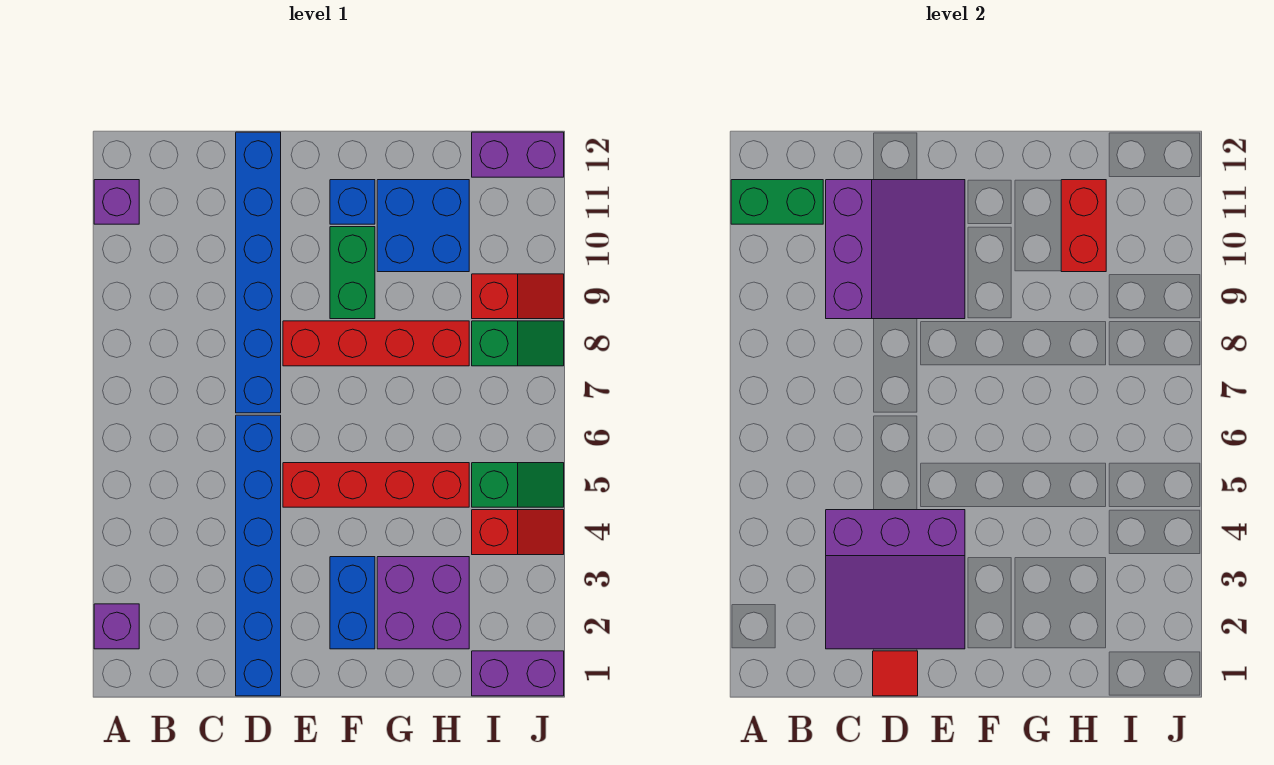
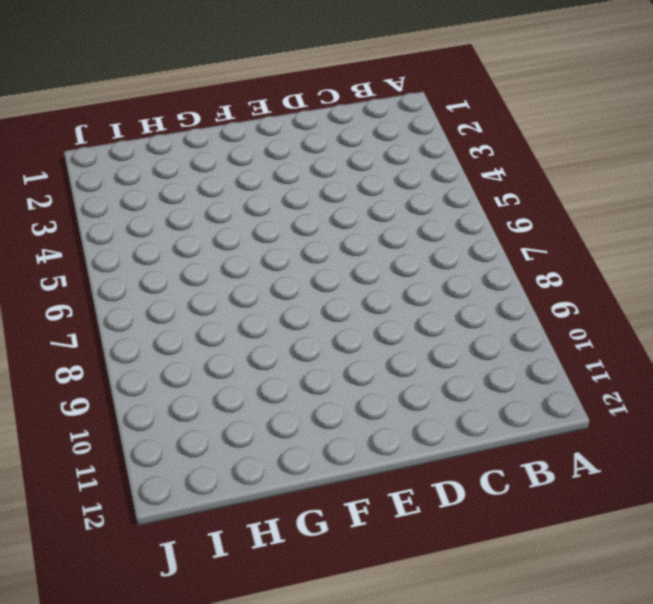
none -> purple 1x1 brick [94,604,139,649]
none -> purple 1x1 brick [94,180,139,224]
none -> blue 1x6 brick [236,415,281,696]

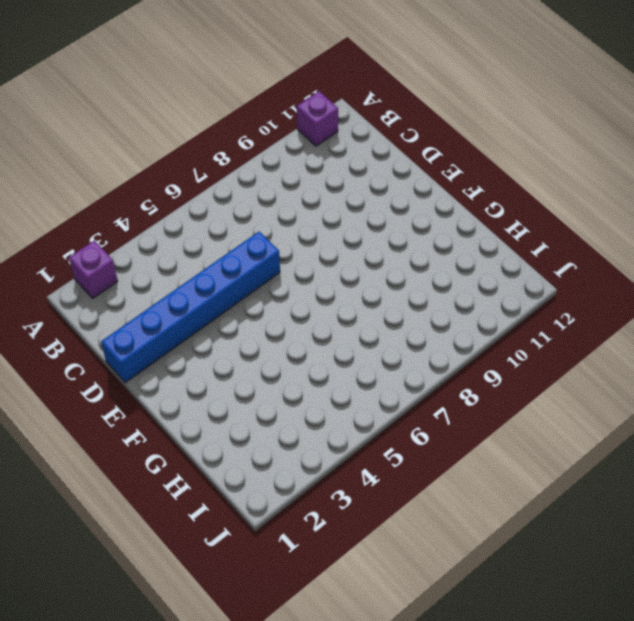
none -> blue 1x6 brick [236,132,281,413]
none -> red 1x4 brick [283,463,469,507]
none -> red 1x4 brick [283,321,469,366]

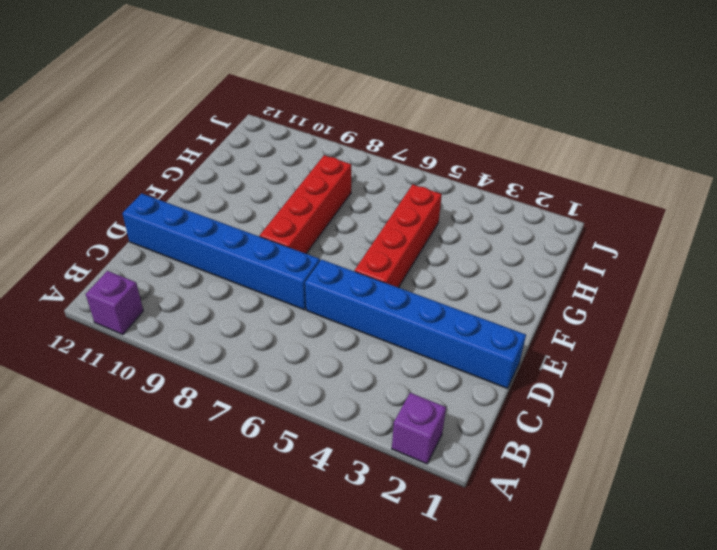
none -> blue 1x2 brick [330,557,375,649]
none -> green 1x2 brick [330,227,375,319]
none -> blue 1x1 brick [330,180,375,224]

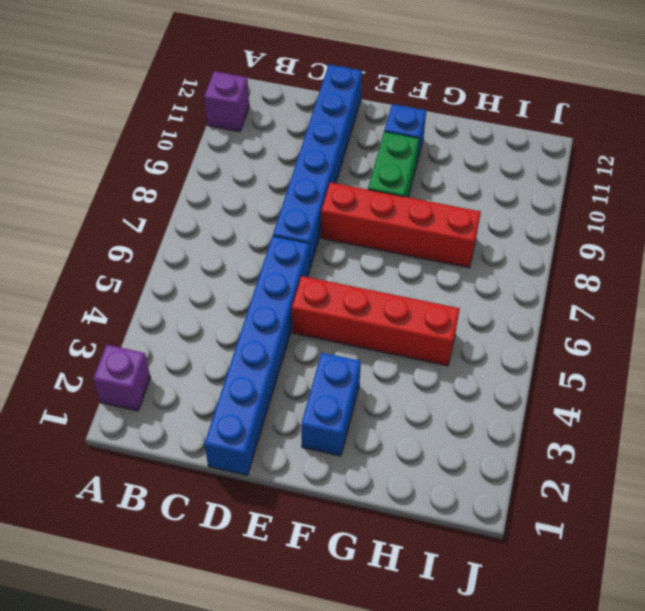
none -> purple 2x2 brick [377,557,469,649]
none -> blue 2x2 brick [377,180,469,272]
none -> purple 1x2 brick [472,651,564,696]

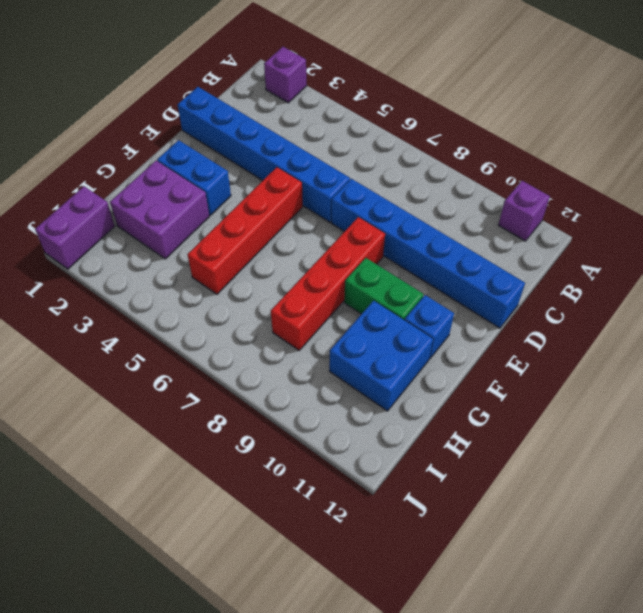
none -> red 1x2 slope [472,510,564,555]
none -> green 1x2 slope [472,463,564,507]
none -> green 1x2 slope [472,321,564,366]

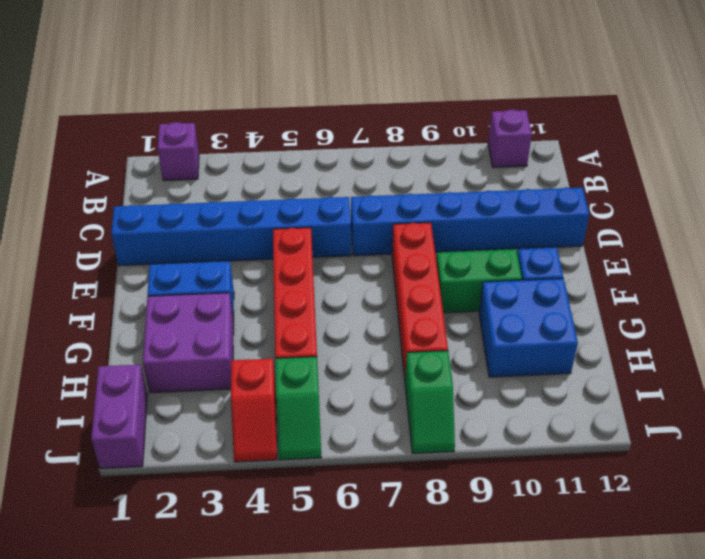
none -> red 1x2 slope [472,274,564,319]
none -> purple 1x2 brick [472,132,564,177]
none -> green 1x2 brick [731,180,823,224]

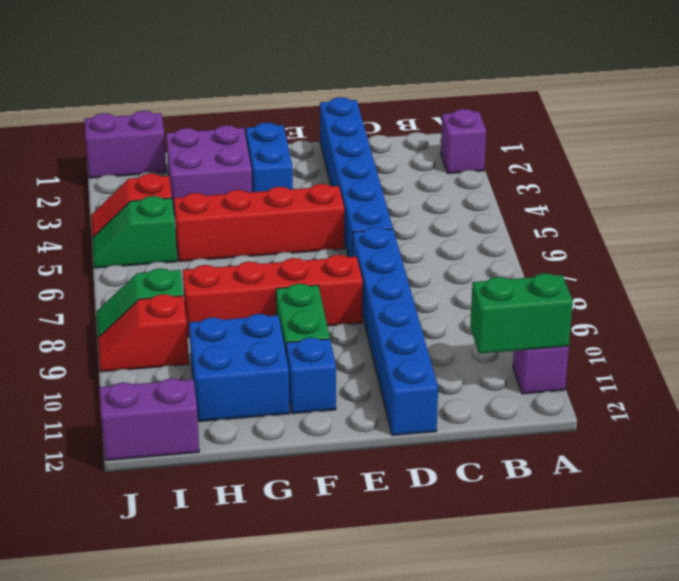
none -> purple 3x3 slope [826,510,965,649]
none -> purple 3x3 slope [826,180,965,319]
none -> red 1x1 tile [873,651,918,696]

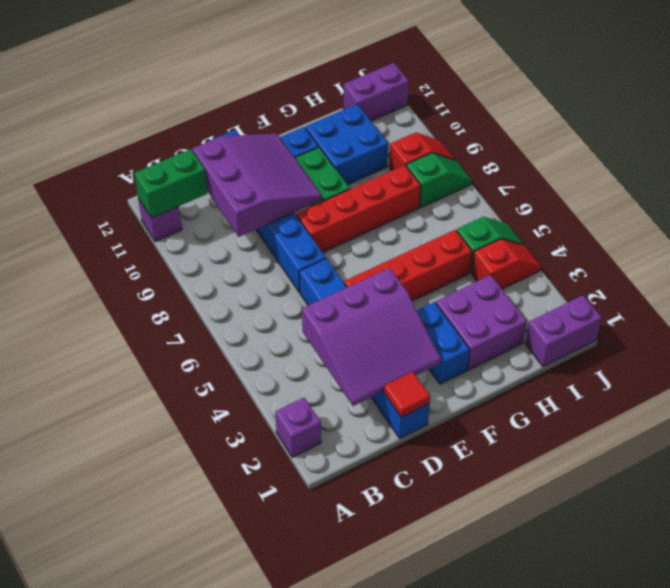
none -> red 1x2 brick [1061,180,1106,272]

